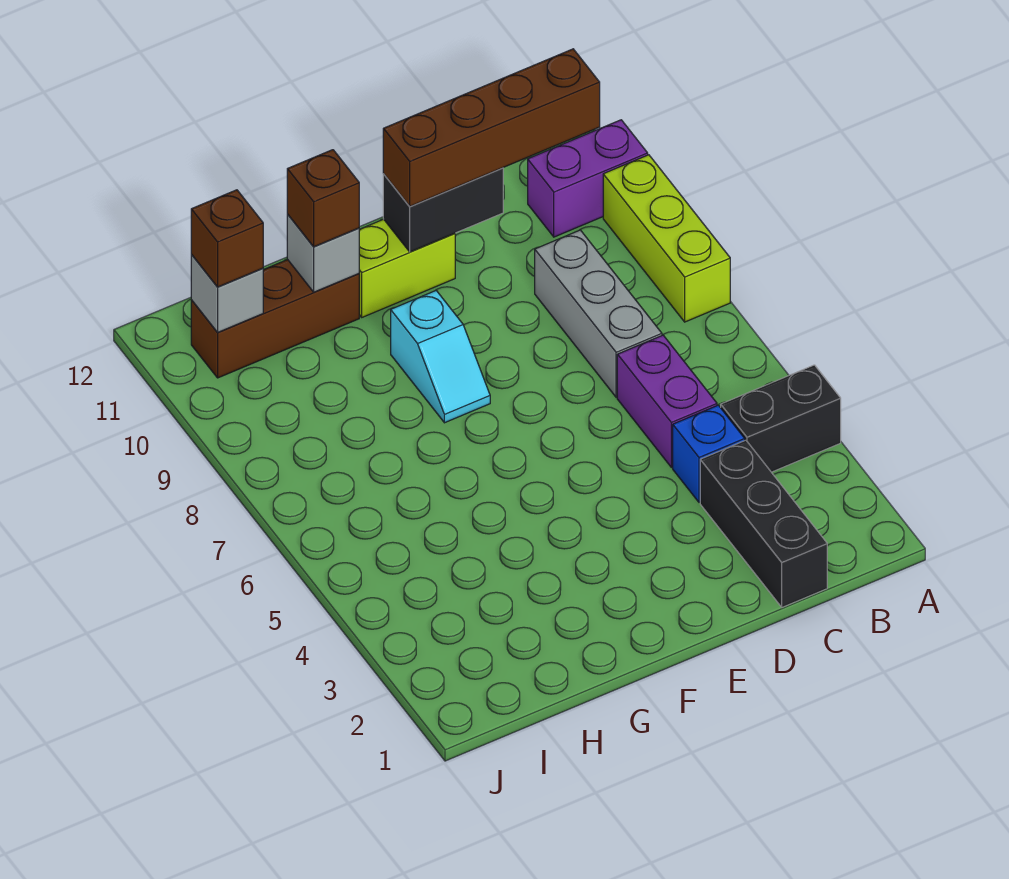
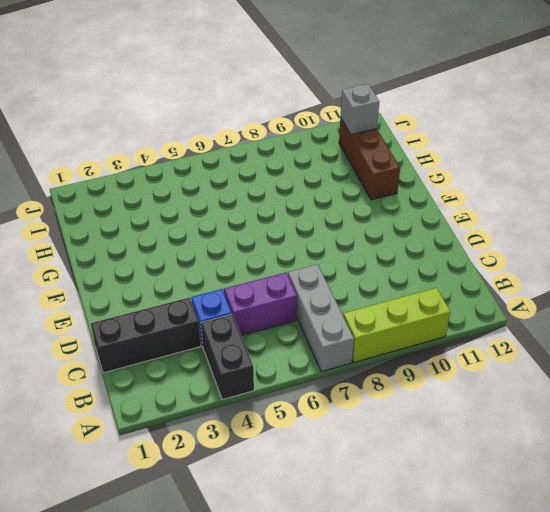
grey 1x3 brick [288,264,354,372] -> grey 1x3 brick turned to [535,230,662,397]
none -> purple 1x2 brick [528,120,648,237]
none -> lime 1x2 brick [359,219,455,317]
none -> cyan 1x2 slope [391,291,490,423]

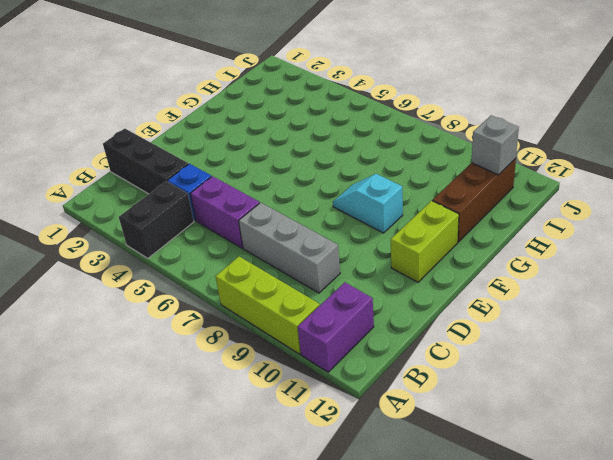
none -> black 1x2 brick [383,168,503,252]
none -> grey 1x1 brick [287,214,359,292]
none -> brown 1x4 brick [383,49,600,206]

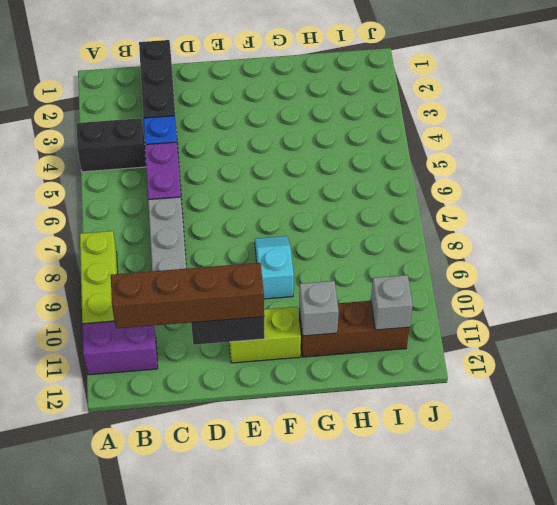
none -> brown 1x1 brick [287,150,359,247]
none -> brown 1x1 brick [191,190,263,287]

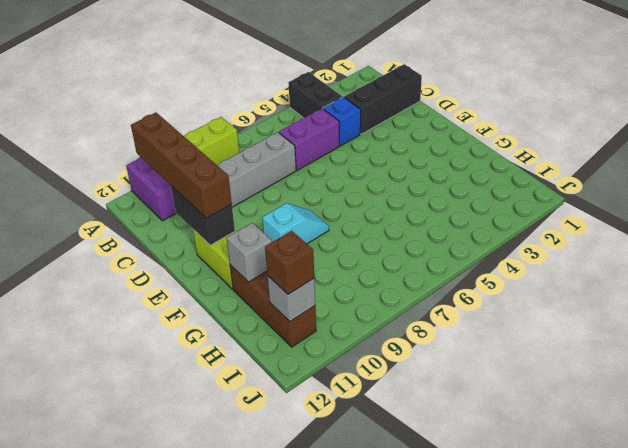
none -> brown 1x1 brick [287,150,359,247]

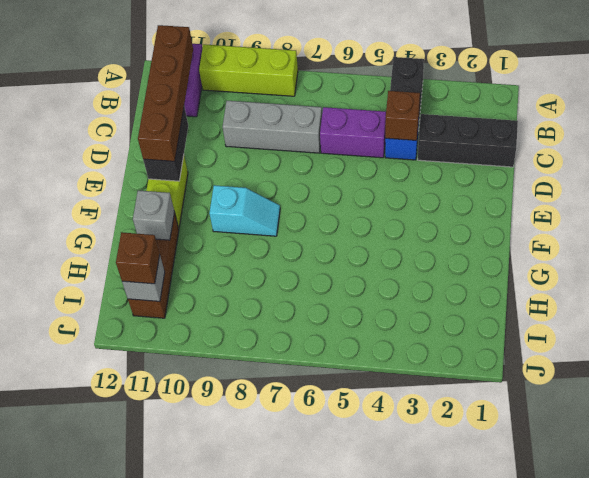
brown 1x1 brick [385,91,420,140] -> brown 1x1 brick moved to [287,150,359,247]

